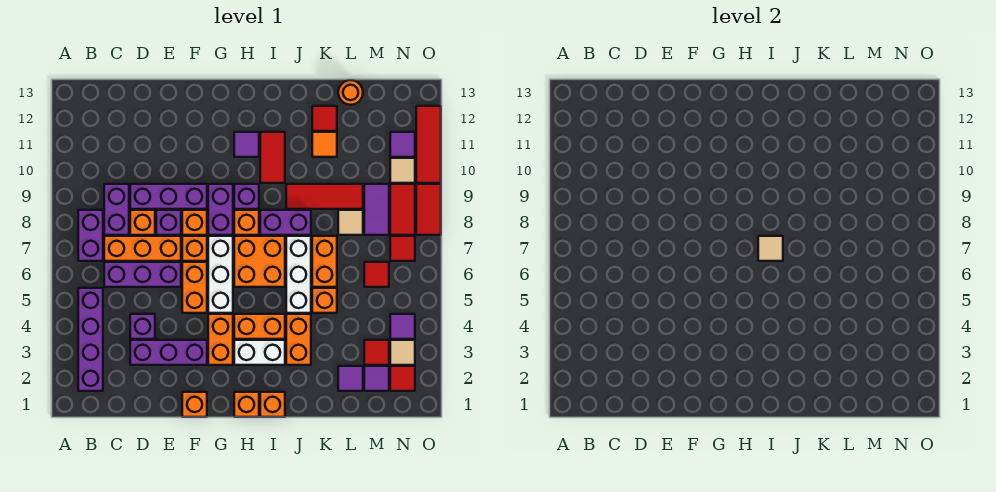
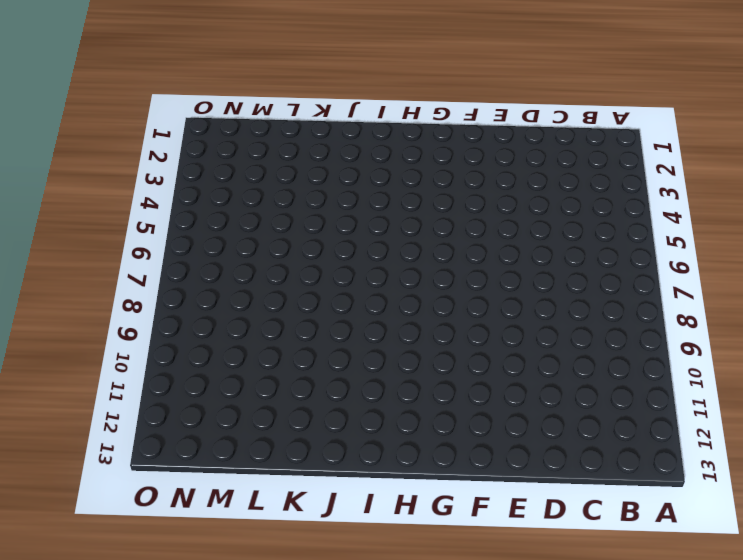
none -> purple 1x4 brick [78,288,103,391]
none -> purple 1x2 brick [78,210,103,261]
none -> purple 1x3 brick [104,262,181,287]
none -> orange 1x3 brick [104,236,181,261]

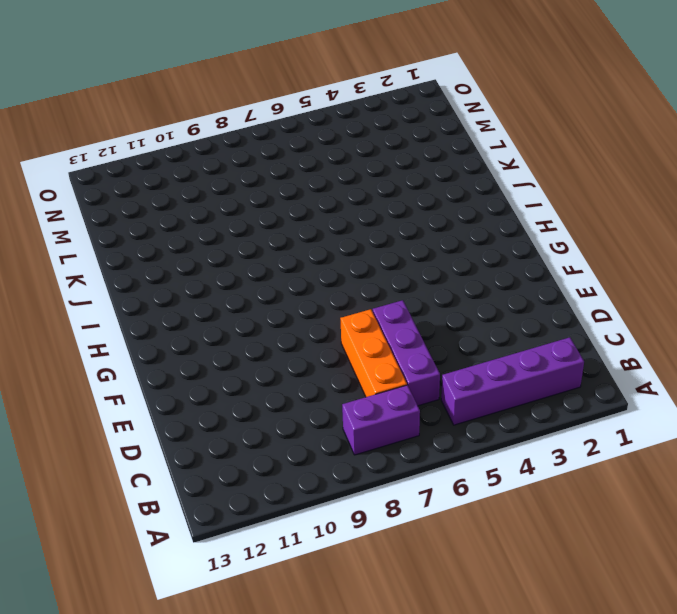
none -> purple 1x2 brick [104,184,129,235]
none -> purple 1x3 brick [130,340,207,365]
none -> purple 1x1 brick [130,314,155,339]
none -> orange 1x1 brick [130,210,155,235]

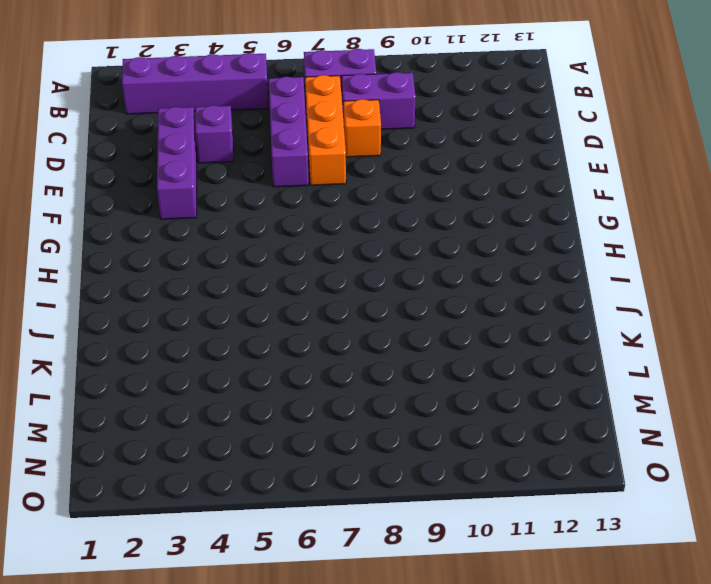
none -> purple 1x3 brick [130,184,207,209]
none -> purple 1x1 brick [156,210,181,235]
none -> orange 1x1 brick [182,392,207,417]
none -> orange 1x2 brick [182,262,207,313]

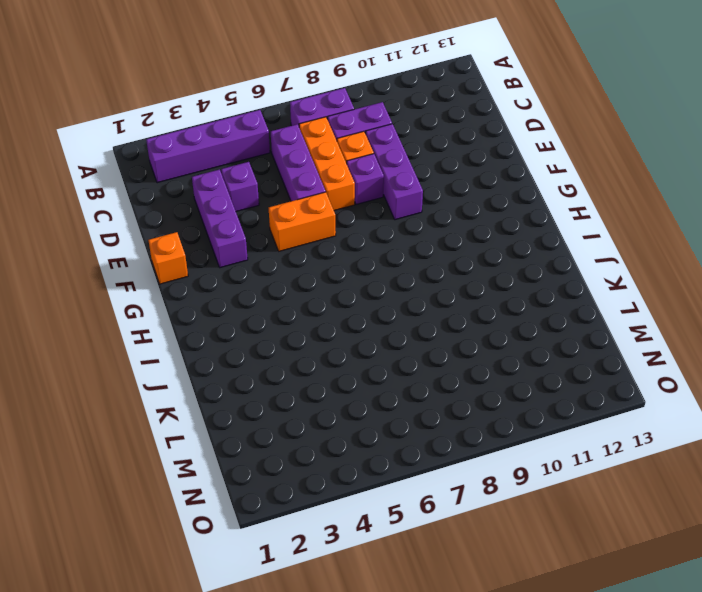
none -> orange 1x1 brick [182,236,207,261]
none -> orange 1x1 brick [182,210,207,235]
none -> orange 1x2 brick [208,314,233,365]
none -> white 1x3 brick [208,236,233,313]

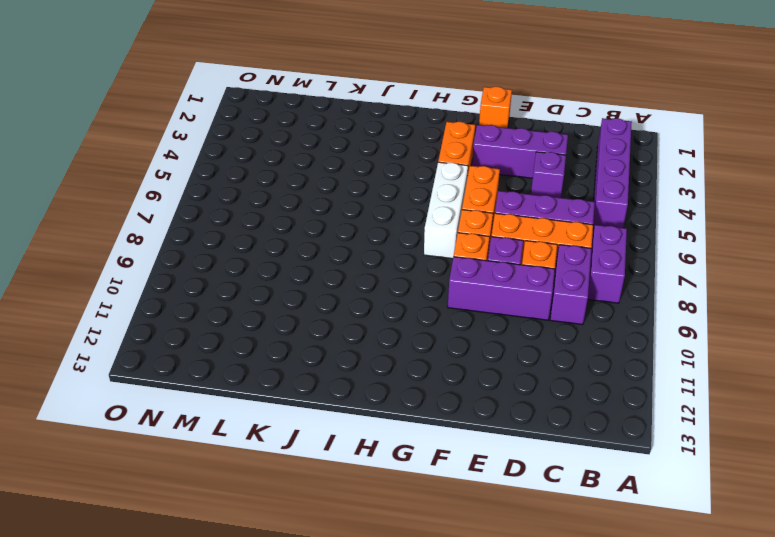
none -> purple 1x2 brick [208,184,233,235]
none -> orange 1x1 brick [234,392,259,417]
none -> white 1x2 brick [234,340,285,365]
none -> orange 1x2 brick [234,314,285,339]

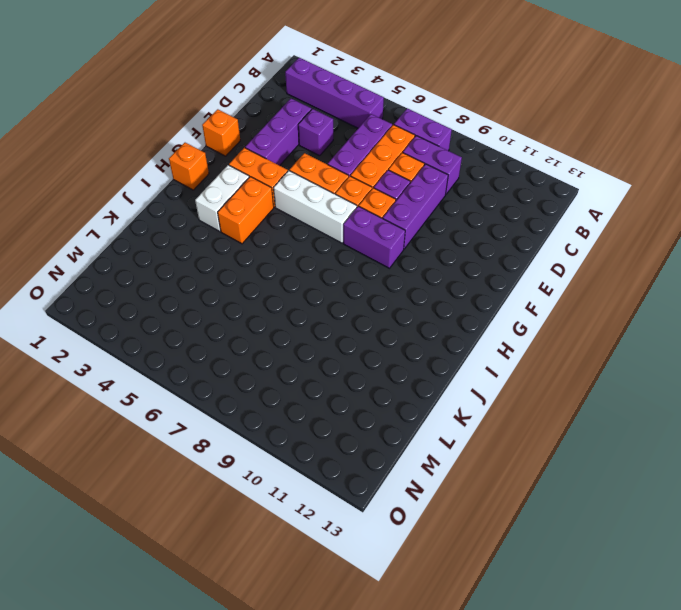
none -> orange 2x2 brick [234,236,285,287]
none -> orange 1x1 brick [234,210,259,235]
none -> purple 1x1 brick [234,184,259,209]
none -> purple 1x1 tile [234,132,259,157]

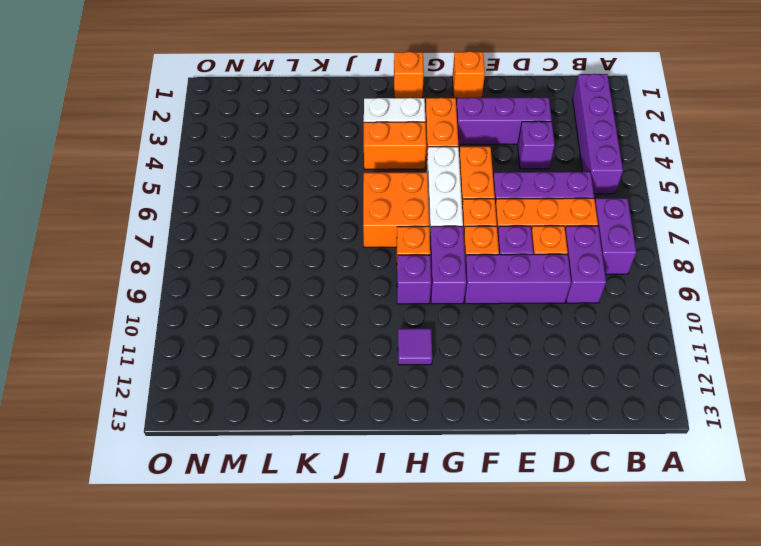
none -> orange 1x1 brick [260,392,285,417]
none -> purple 1x2 brick [260,210,311,235]
none -> red 1x2 tile [260,132,285,183]
none -> orange 1x2 brick [286,314,311,365]

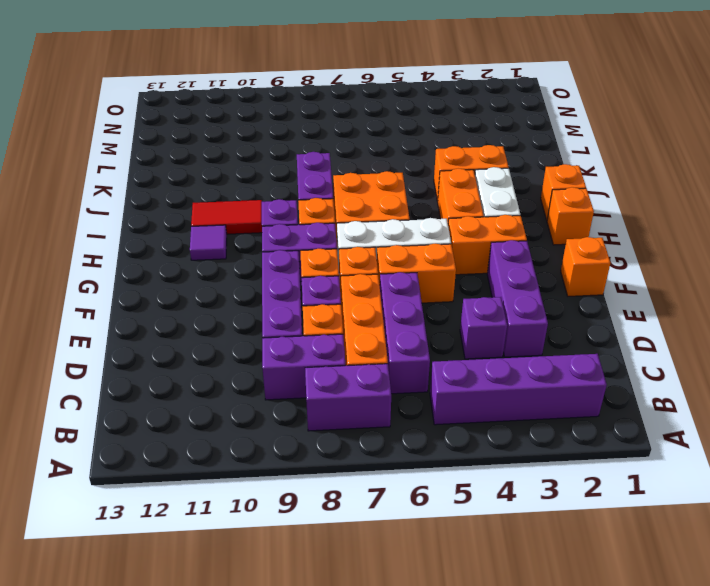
none -> white 1x3 brick [286,236,311,313]
none -> red 1x3 tile [286,184,363,209]
none -> orange 1x1 brick [312,288,337,313]
none -> orange 1x2 brick [312,236,337,287]

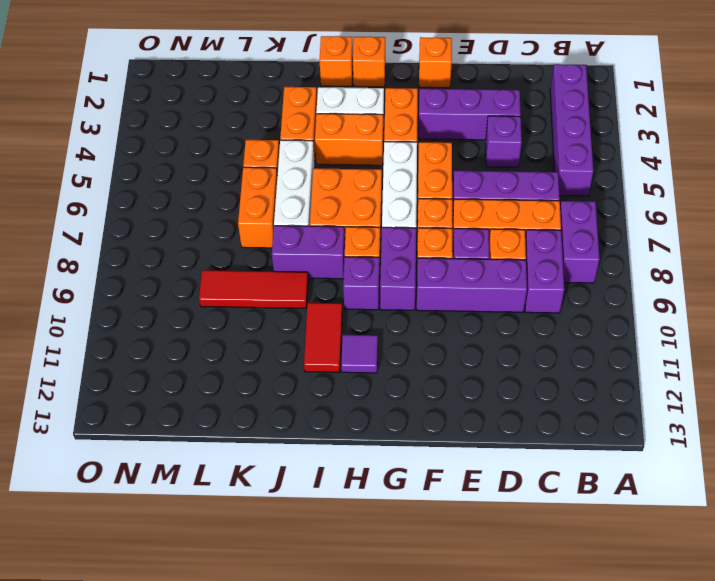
none -> orange 1x1 tile [312,132,337,157]
none -> red 1x1 tile [312,106,337,131]
none -> purple 1x1 tile [338,366,363,391]
none -> tan 1x1 tile [338,210,363,235]

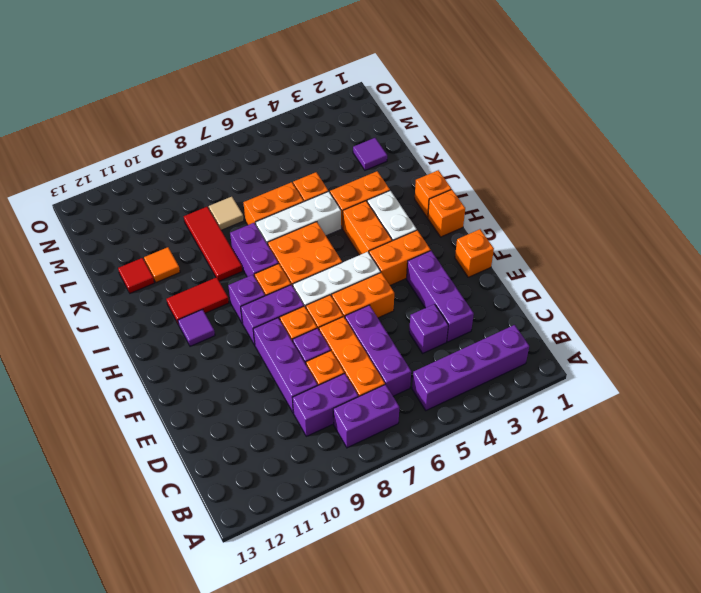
none -> orange 1x1 round brick [338,80,363,105]
none -> purple 1x1 tile [364,366,389,391]
none -> red 1x1 tile [364,340,389,365]
none -> red 1x1 tile [364,262,389,287]

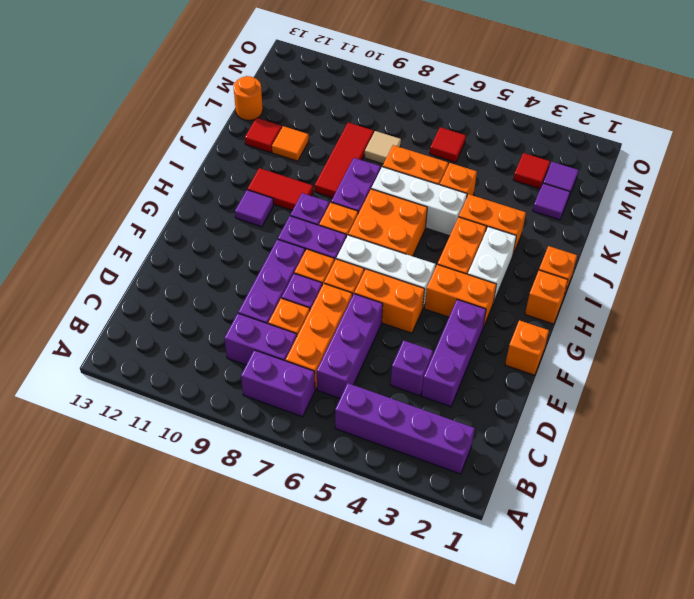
none -> purple 1x2 tile [364,184,389,235]
none -> red 1x1 tile [390,366,415,391]
none -> tan 1x1 tile [390,340,415,365]
none -> purple 1x1 tile [390,314,415,339]

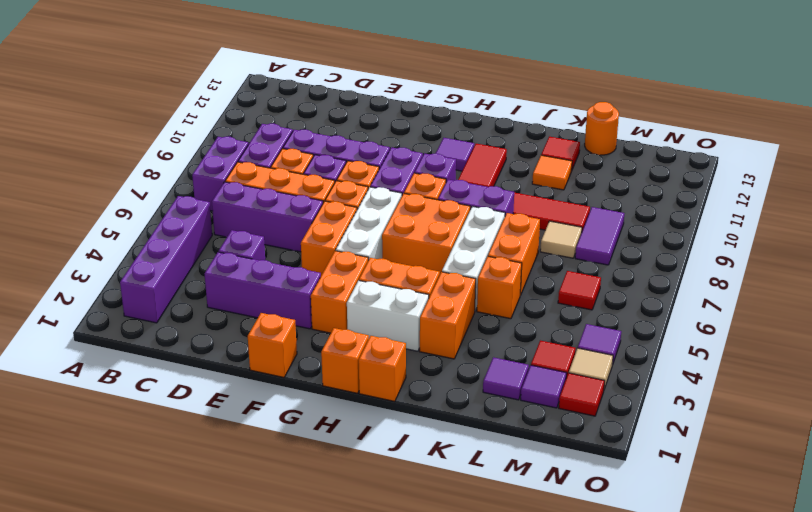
none -> red 1x1 tile [390,236,415,261]
none -> red 1x2 tile [390,184,415,235]
none -> tan 1x1 tile [390,158,415,183]
none -> purple 1x1 tile [390,132,415,157]

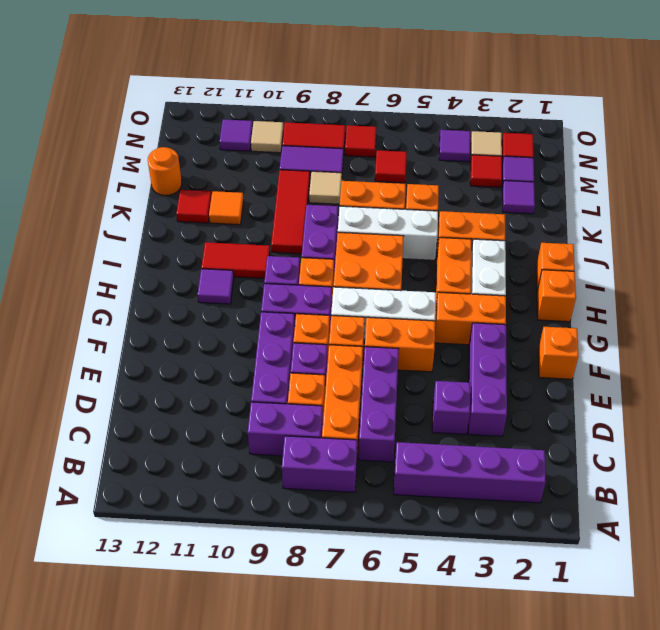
none -> red 1x2 tile [416,184,441,235]
none -> red 1x3 tile [416,106,441,183]
none -> tan 1x1 tile [758,236,783,261]

